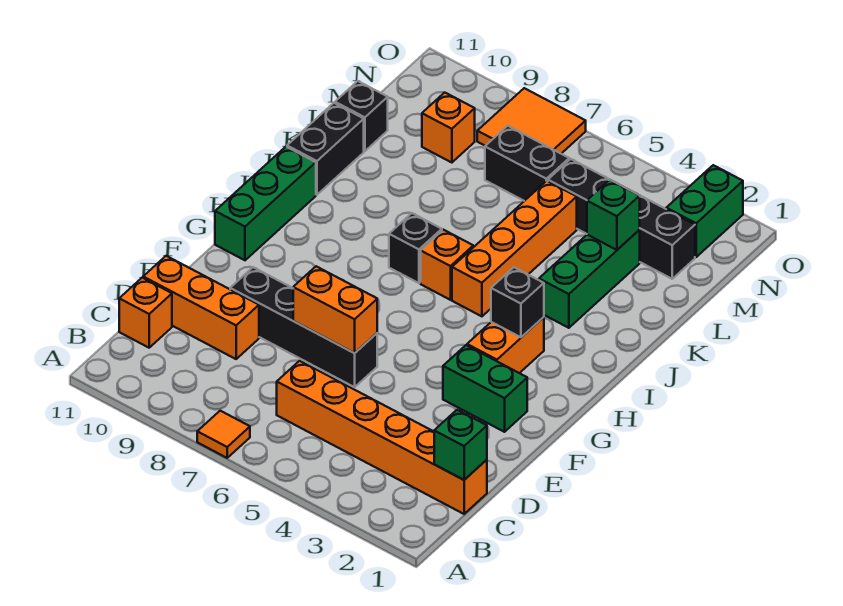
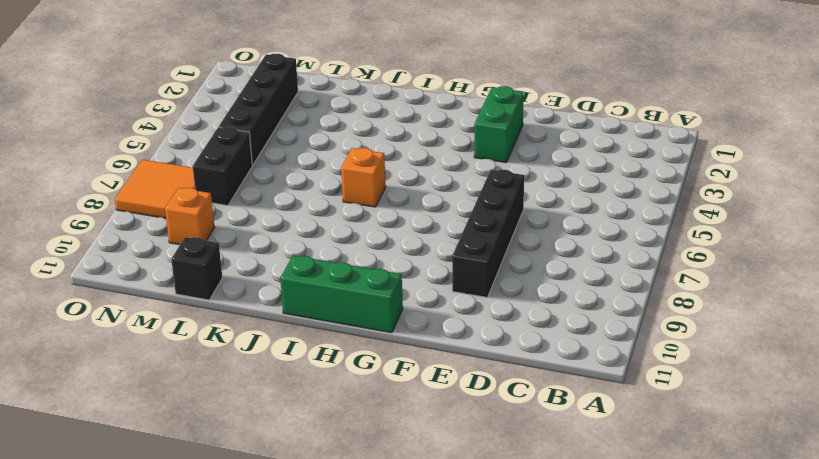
none -> orange 1x1 tile [197,411,250,458]
none -> orange 1x6 brick [277,361,487,514]
none -> orange 1x1 brick [119,278,172,348]

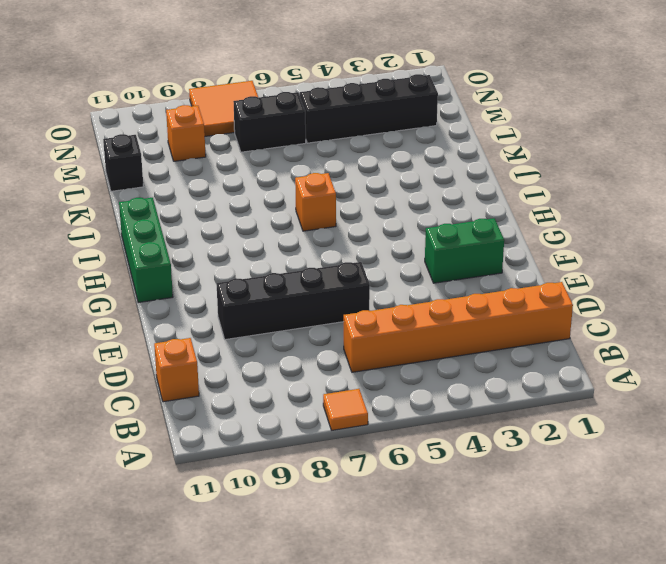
none -> orange 1x3 brick [143,256,259,359]
none -> orange 1x2 brick [467,317,544,373]
none -> orange 1x4 brick [452,181,577,316]

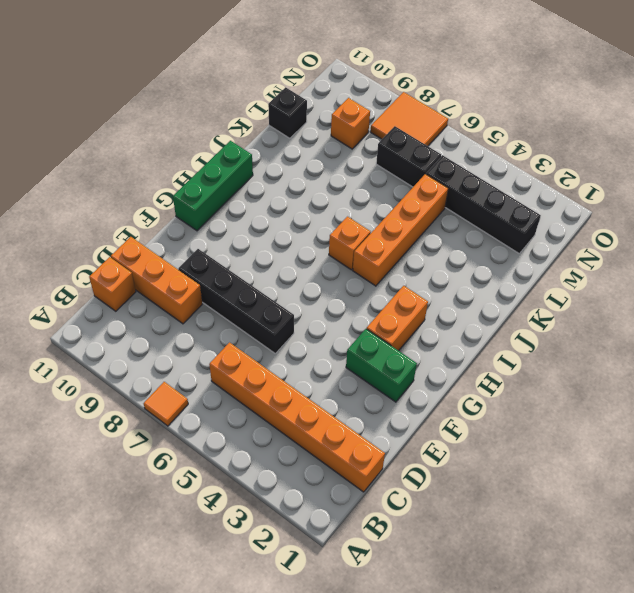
none -> black 1x1 brick [389,213,442,283]
none -> green 1x3 brick [539,230,640,328]
none -> black 1x2 brick [287,103,364,195]

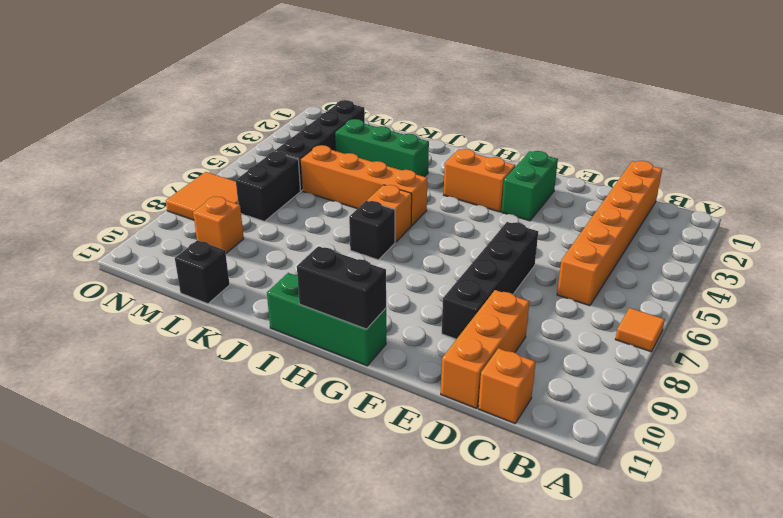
black 1x2 brick [297,246,386,329] -> black 1x2 brick moved to [287,103,364,195]
none -> green 1x2 brick [666,165,743,257]
none -> green 1x1 brick [434,410,487,480]
none -> orange 1x2 brick [293,266,377,353]

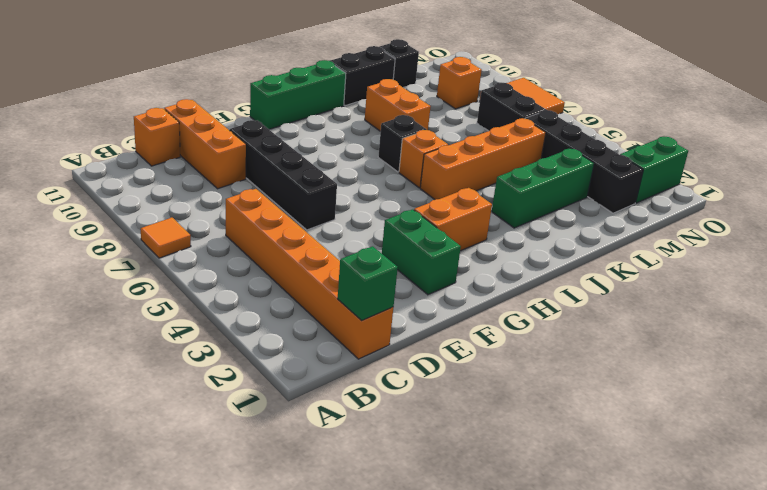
orange 1x2 brick [365,79,431,131] -> orange 1x2 brick moved to [293,266,377,353]
none -> black 1x1 brick [491,267,544,337]
none -> green 1x1 brick [587,180,640,250]

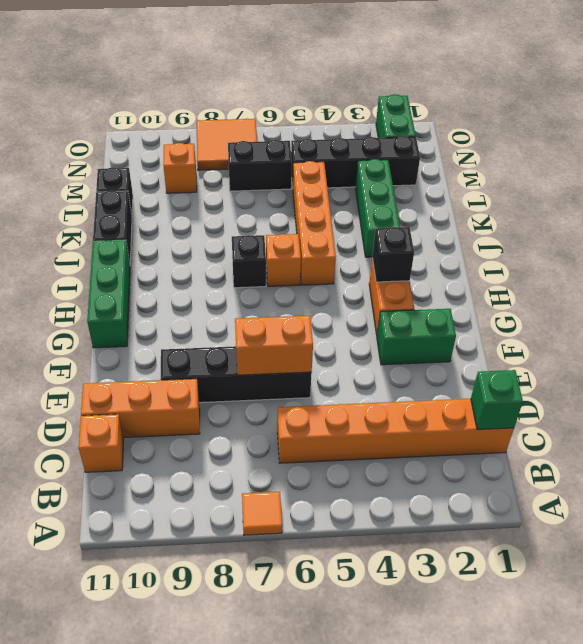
none -> green 1x1 brick [587,180,640,250]

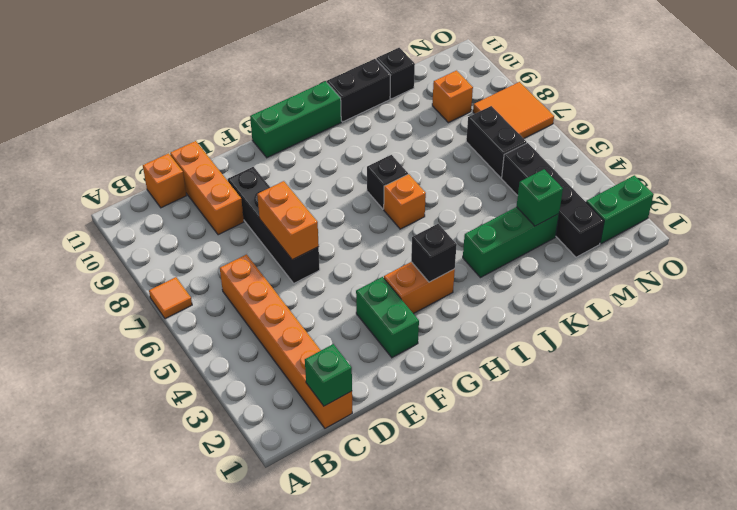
none -> orange 1x4 brick [452,181,577,316]

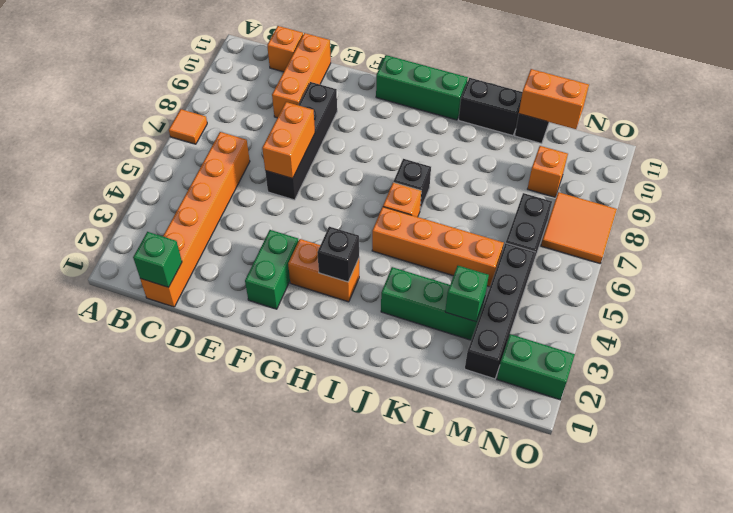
orange 1x2 brick [519,69,589,129] -> none

